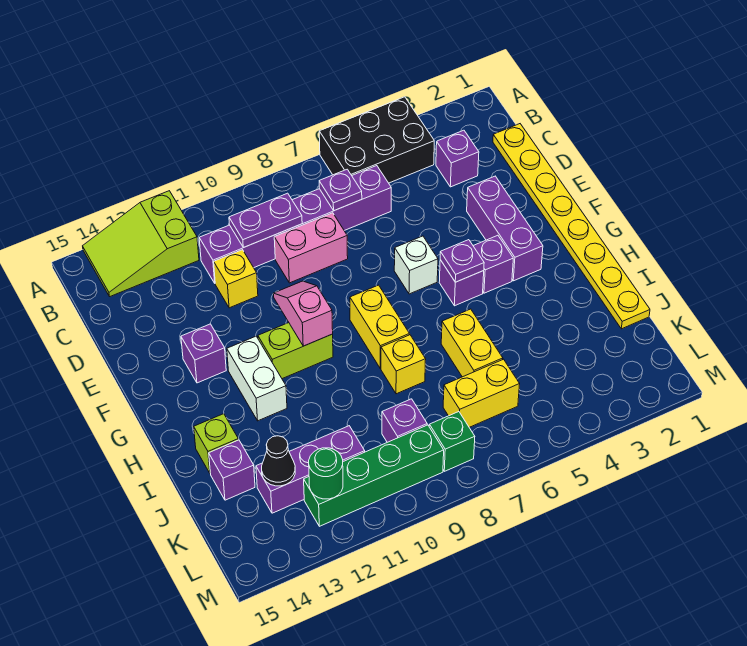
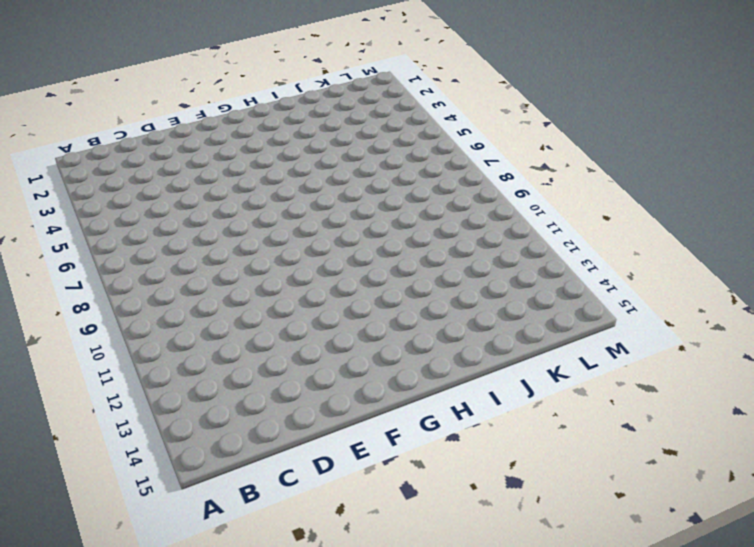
none -> black 2x3 brick [319,97,434,183]
none -> lime 2x3 slope [83,191,199,297]
none -> yellow 1x8 plate [493,124,650,329]
none -> purple 1x1 brick [436,130,479,187]

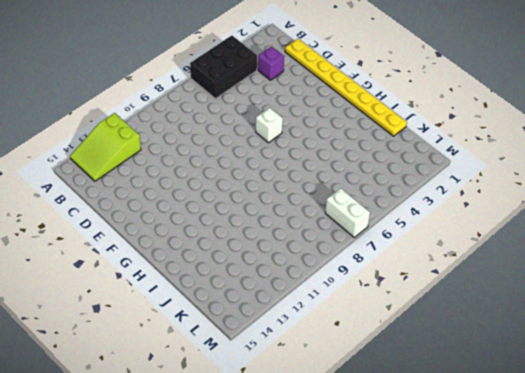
white 1x2 brick [325,188,370,237] -> white 1x2 brick moved to [227,336,287,421]
none -> purple 1x6 brick [199,166,391,283]
none -> pink 1x2 brick [274,213,348,283]
none -> yellow 1x1 brick [214,250,258,308]
none -> purple 1x3 brick [467,176,543,281]

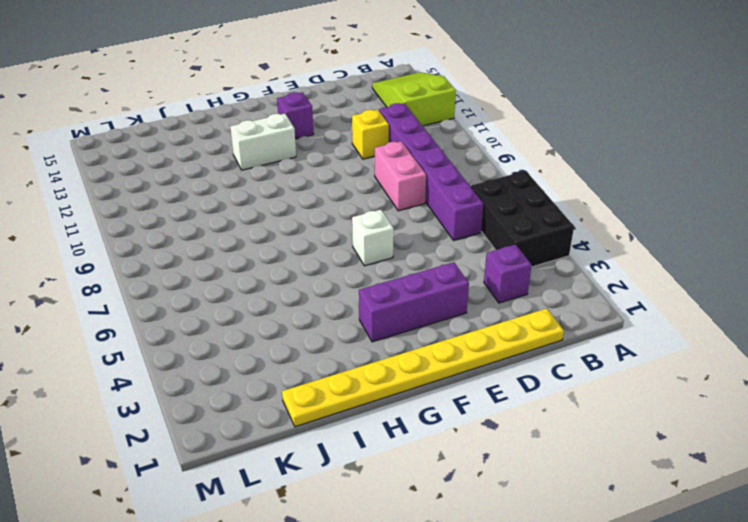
none -> purple 1x1 brick [473,235,513,293]
none -> purple 1x1 brick [439,260,484,306]
none -> yellow 1x2 brick [350,285,409,369]
none -> lime 1x2 brick [258,323,333,379]

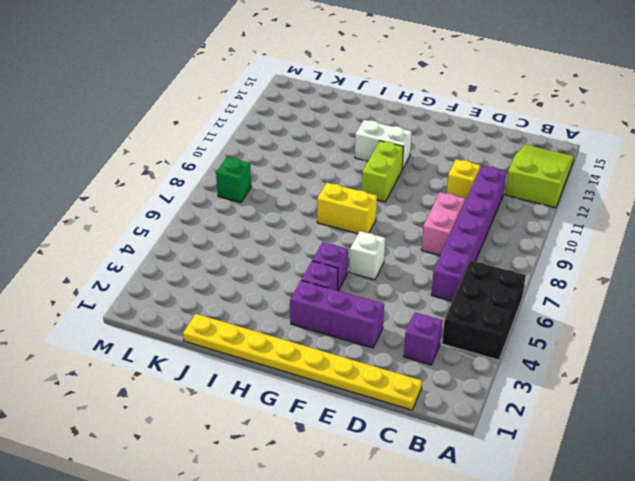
none -> purple 1x1 brick [181,324,226,383]
none -> yellow 1x2 brick [441,309,503,377]
none -> yellow 1x1 brick [381,335,426,394]
none -> lime 1x1 brick [194,414,238,473]

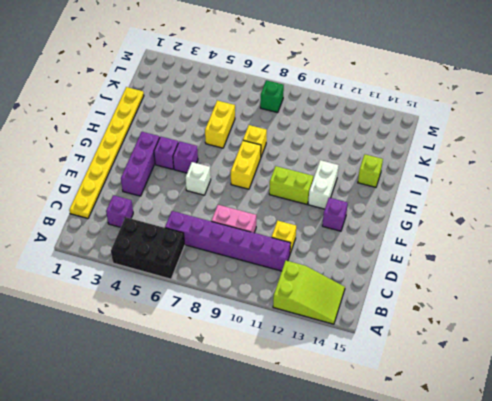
none -> purple 1x1 brick [209,440,255,500]
none -> yellow 1x2 brick [443,359,520,427]
none -> purple 1x1 brick [382,399,427,442]
none -> purple 1x3 brick [256,426,365,513]

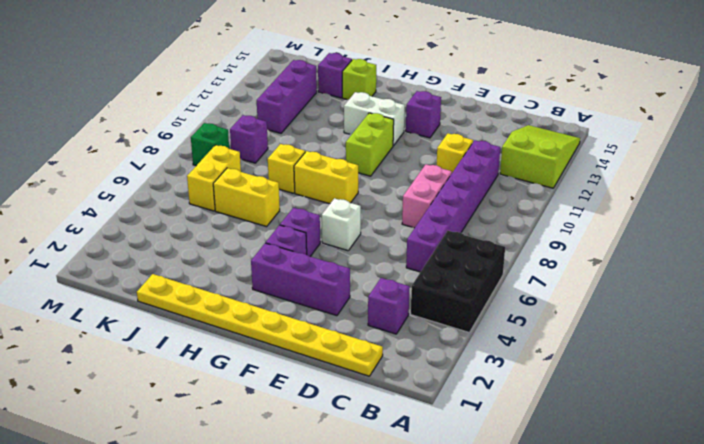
none -> green 1x4 brick [304,425,444,526]
none -> purple 1x1 plate [319,169,362,211]
none -> purple 1x2 plate [229,193,302,248]
none -> pink 1x2 slope [273,281,333,346]

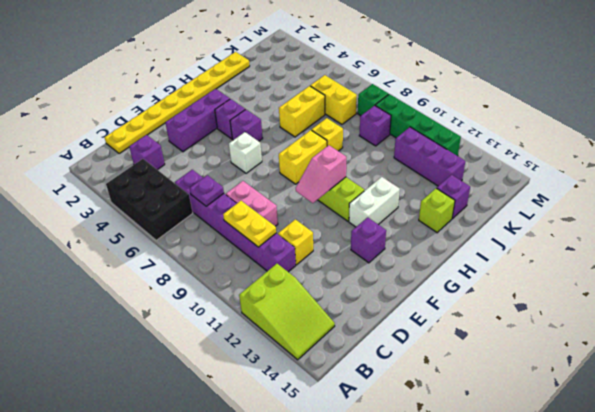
yellow 1x2 plate [223,201,276,247] -> purple 1x2 plate [229,193,302,248]
none -> purple 1x1 plate [440,240,484,282]
none -> black 1x1 cone [262,436,295,486]
none -> green 1x1 round brick [309,448,343,499]

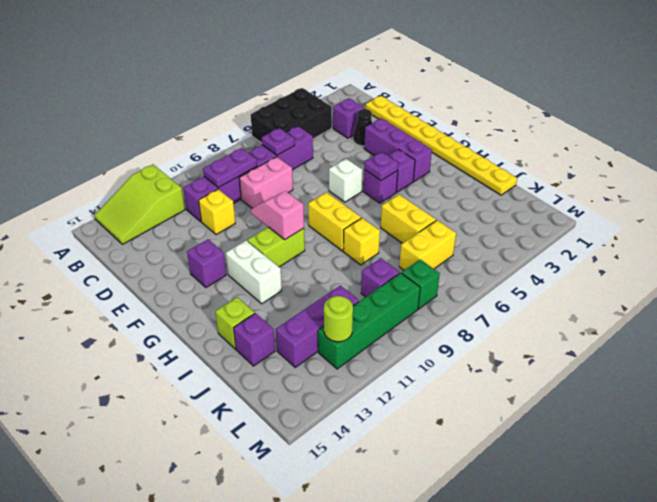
black 1x1 cone [353,109,372,146] -> black 1x1 cone moved to [262,436,295,486]
lime 1x1 round brick [324,296,353,342] -> green 1x1 round brick [309,448,343,499]

